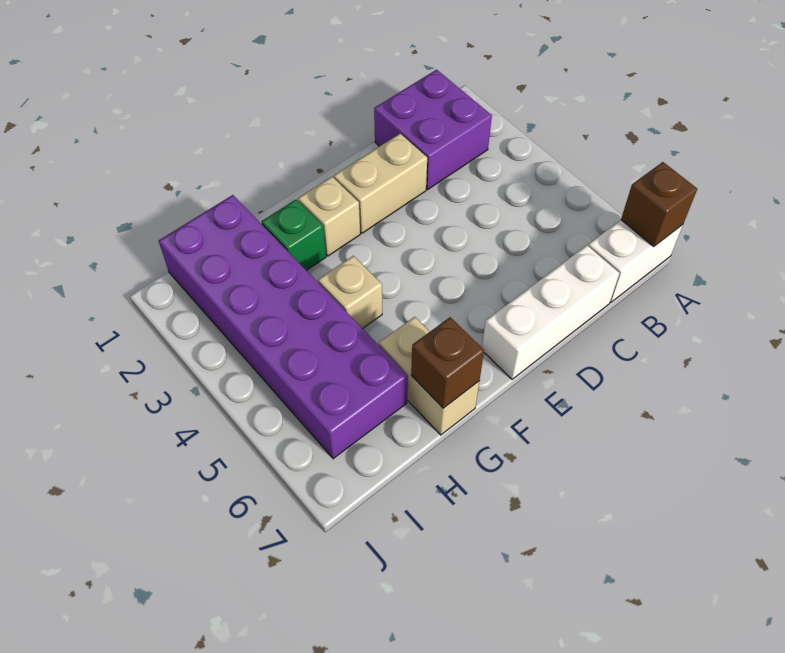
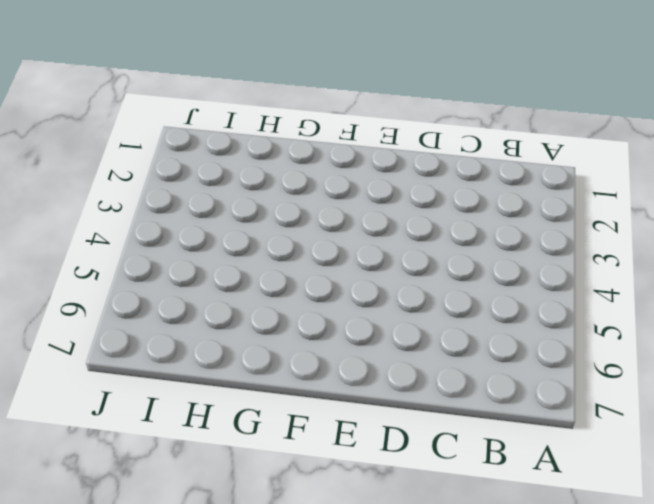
none -> white 1x2 brick [588,220,683,302]
none -> purple 2x2 brick [374,70,492,190]

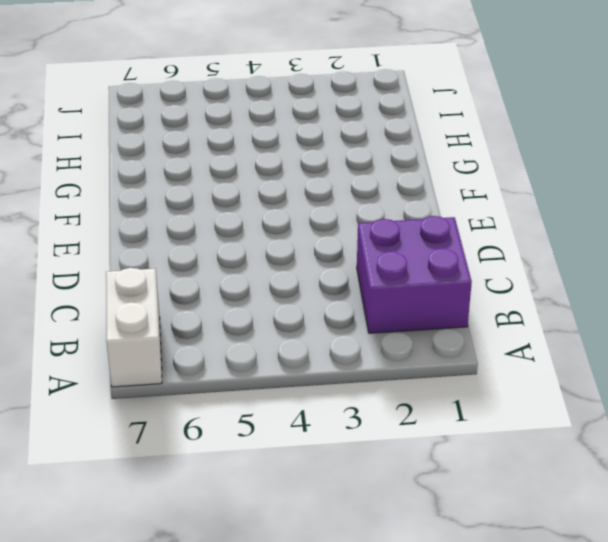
none -> white 1x3 brick [482,245,619,379]
none -> tan 1x2 brick [334,134,427,233]

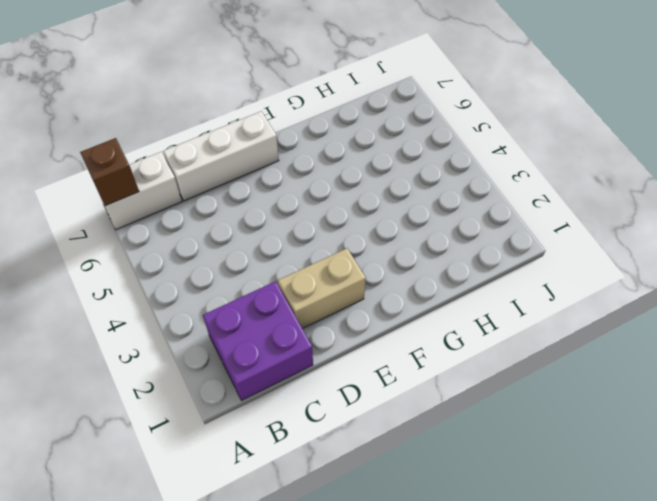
none -> tan 1x1 brick [298,177,360,256]
none -> green 1x1 brick [262,199,326,270]

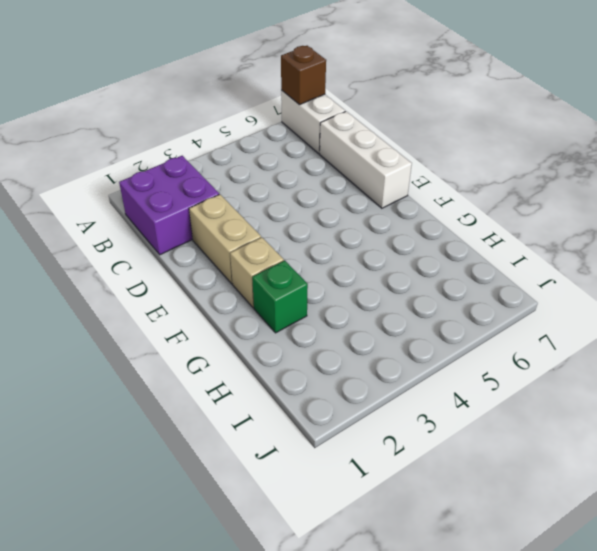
none -> tan 1x1 brick [318,256,382,329]
none -> tan 1x2 brick [379,317,479,435]

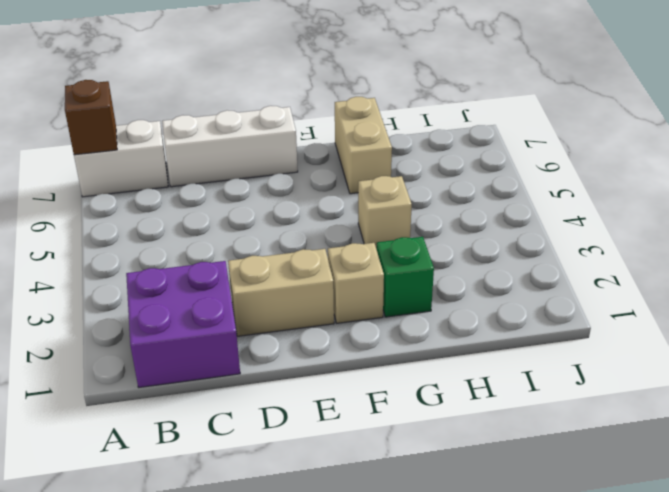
none -> purple 2x6 brick [159,195,408,459]
none -> brown 1x1 brick [411,317,484,408]

